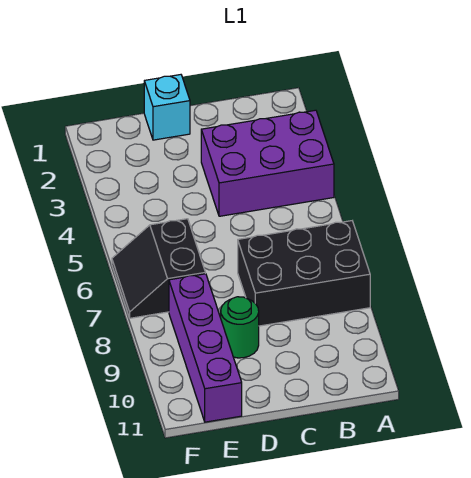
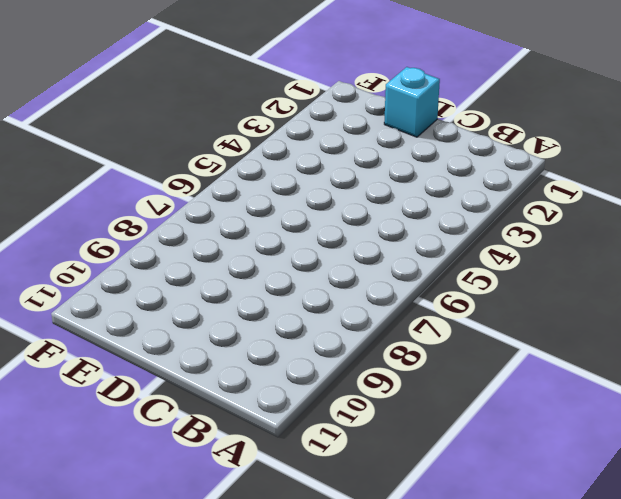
none -> purple 2x3 brick [201,110,334,216]
none -> black 2x3 brick [238,221,370,326]

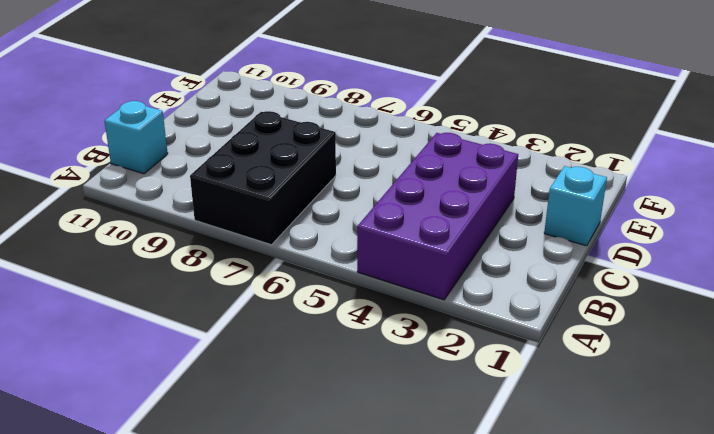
purple 2x4 brick [357,133,518,300] -> purple 2x3 brick [201,110,334,216]
cyan 1x1 brick [104,101,168,174] -> none
none -> green 1x1 round brick [221,297,259,358]
none -> black 2x2 slope [112,219,206,318]

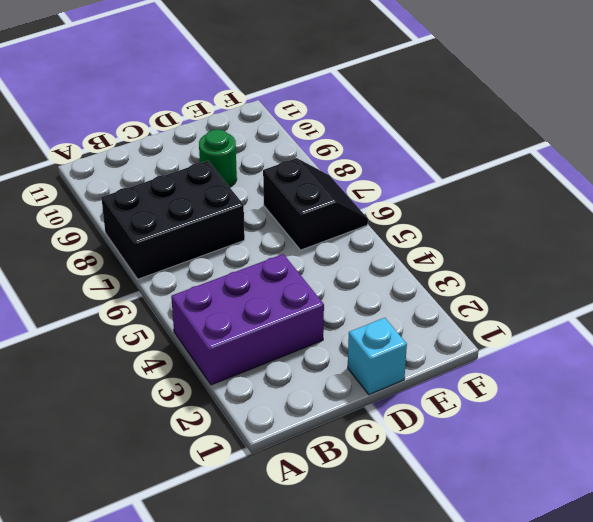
none -> purple 1x4 brick [169,274,242,422]

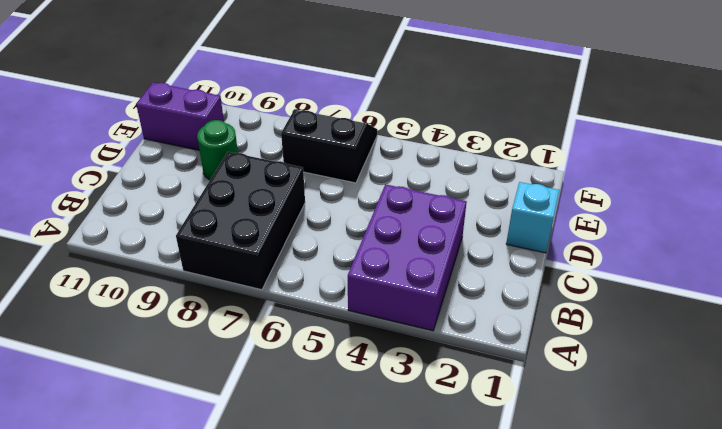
purple 1x2 brick [136,83,224,150] -> purple 1x4 brick [169,274,242,422]

